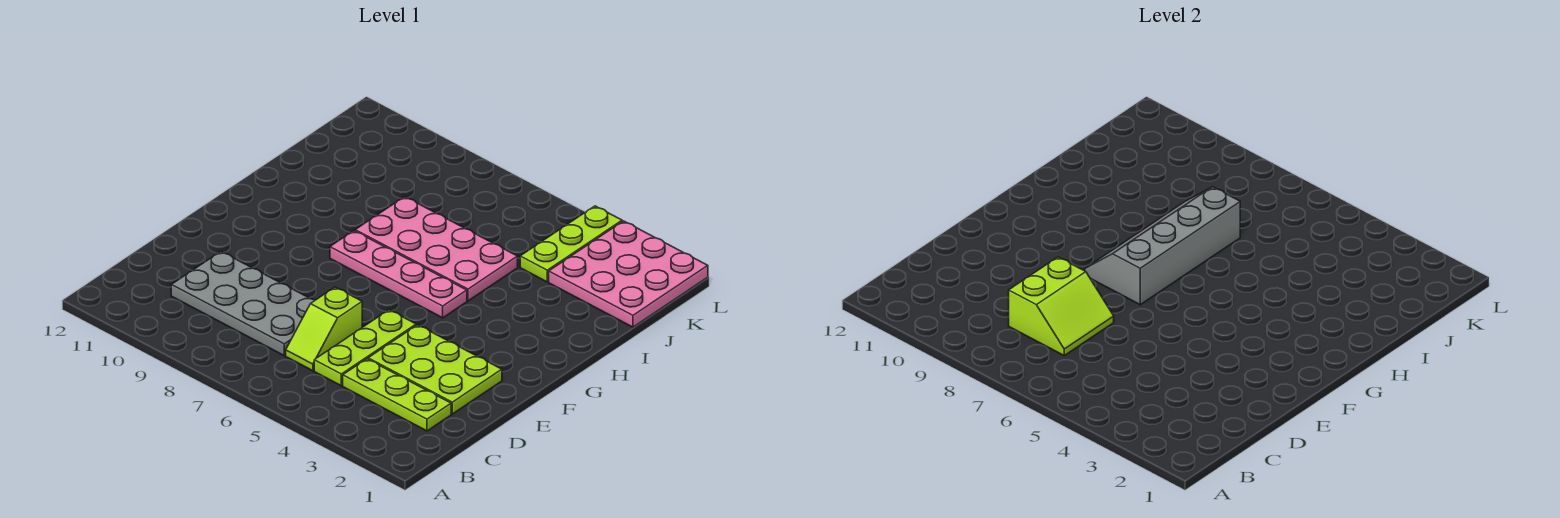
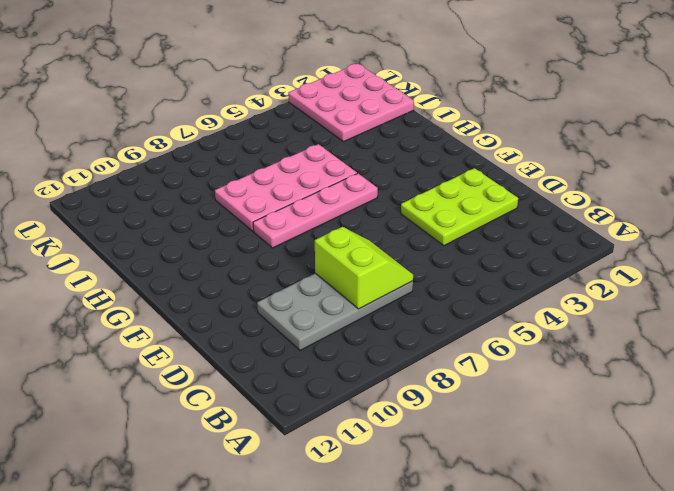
none -> lime 1x3 plate [343,359,451,431]
none -> lime 1x3 plate [314,310,416,386]

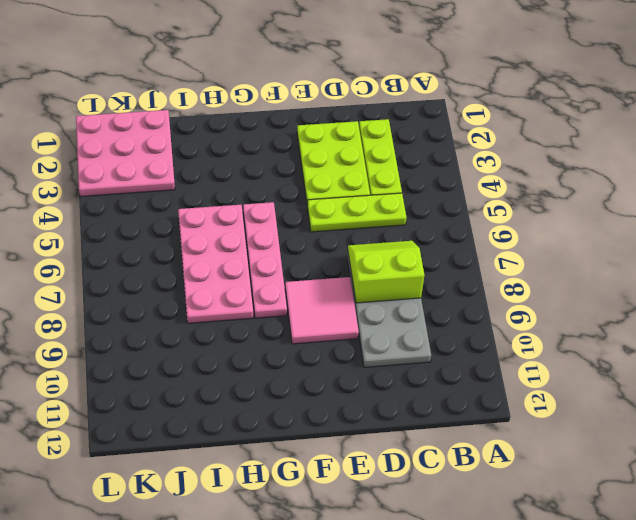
pink 2x2 tile [285,277,359,344] -> none
none -> lime 1x2 slope [286,287,362,371]
none -> lime 1x3 plate [520,206,622,282]

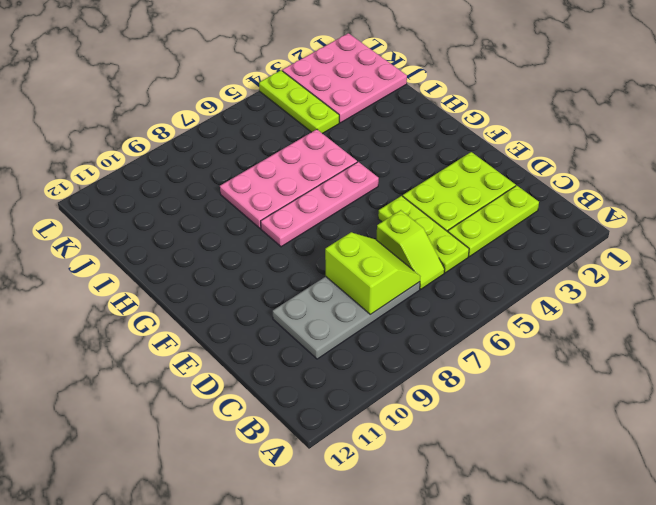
none -> grey 2x4 slope [1085,187,1240,305]

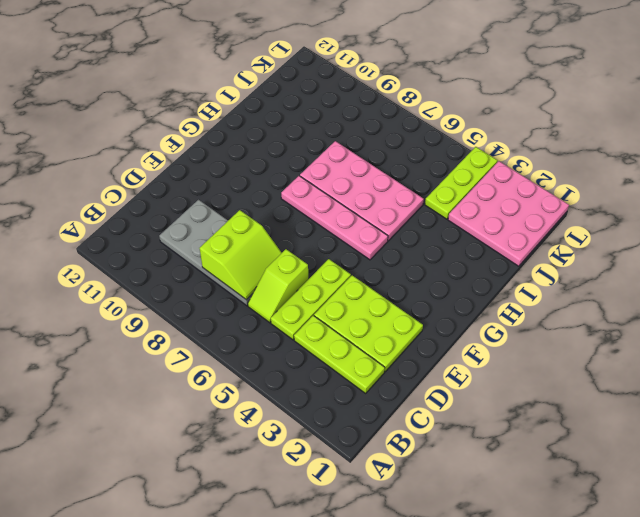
none -> grey 2x4 slope [1085,187,1240,305]

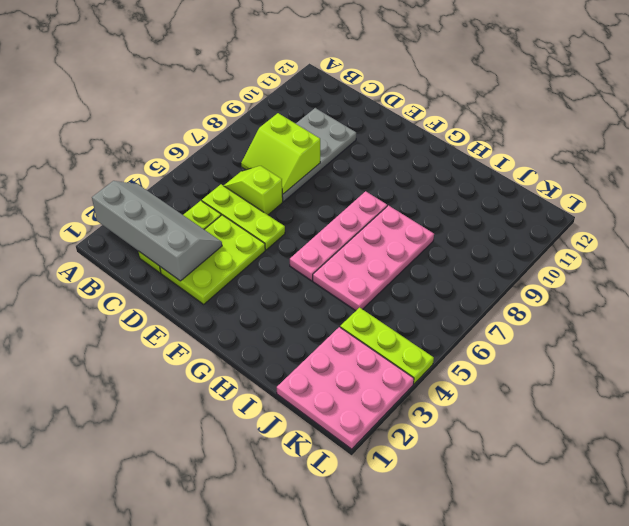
grey 2x4 slope [92,181,222,281] -> grey 2x4 slope moved to [1085,187,1240,305]

